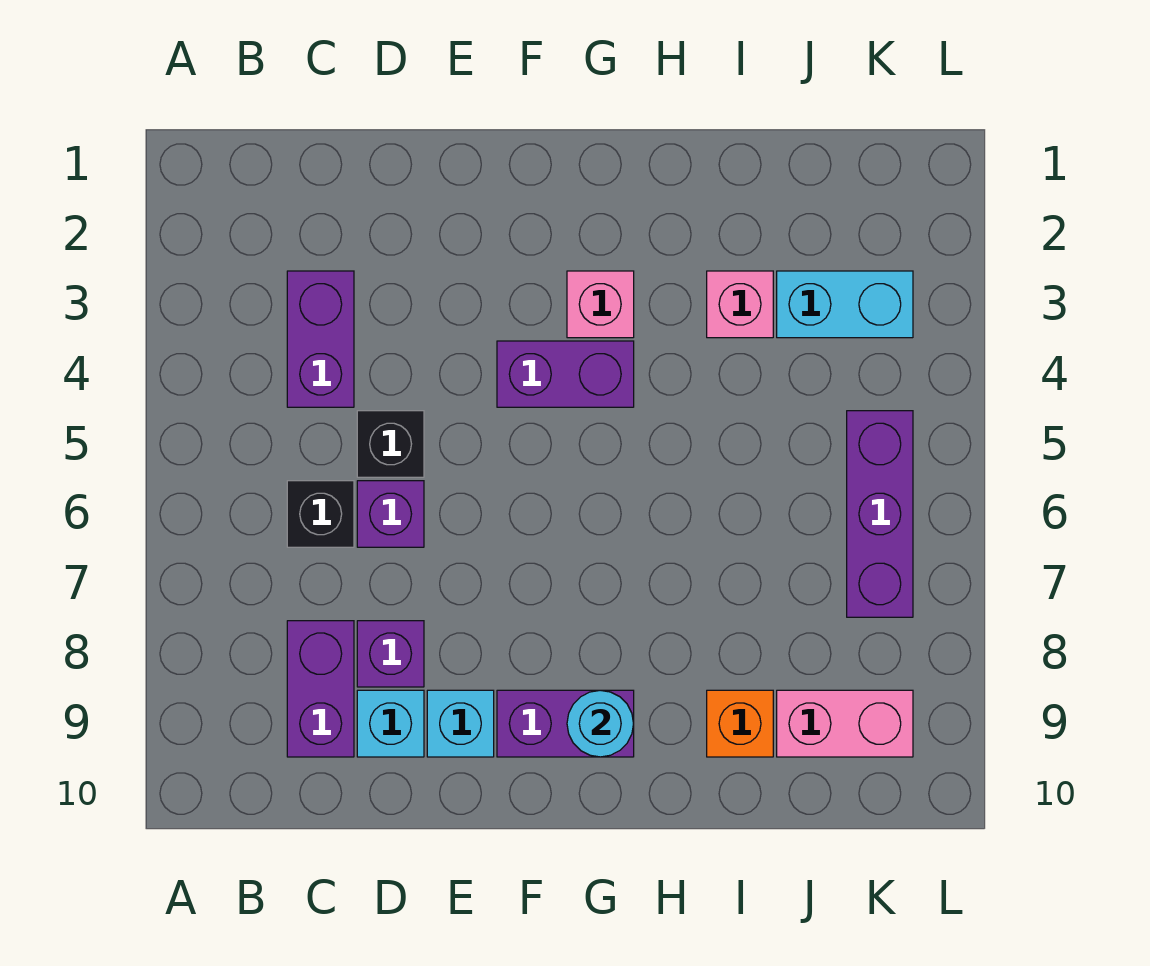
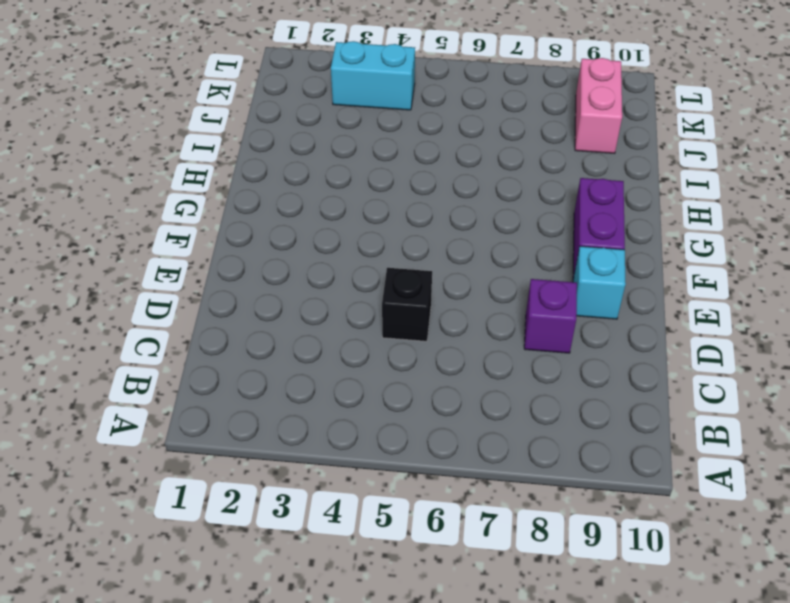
cyan 1x2 brick [331,41,415,110] -> cyan 1x2 brick turned to [777,271,913,338]
none -> purple 1x2 brick [287,271,354,407]
none -> black 1x1 brick [287,481,354,547]
none -> purple 1x2 brick [287,621,354,757]

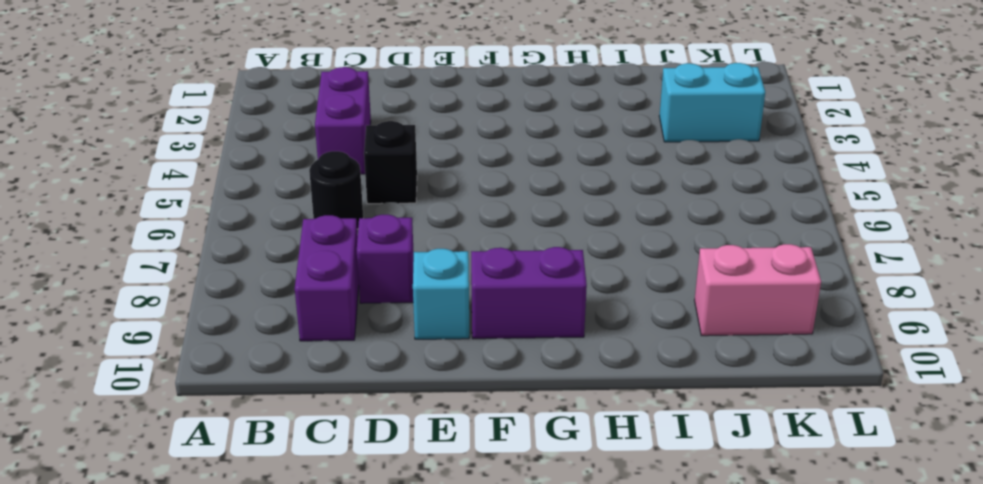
black 1x1 round brick [309,151,363,229] -> black 1x1 brick [287,481,354,547]
none -> purple 1x1 brick [357,481,424,547]
none -> cyan 1x1 brick [357,690,424,757]
none -> purple 1x2 brick [497,341,634,407]

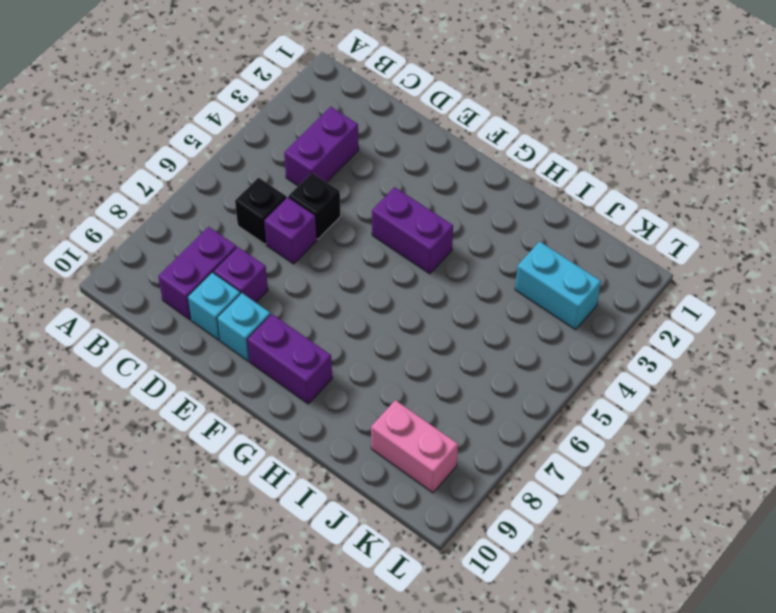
none -> pink 1x1 brick [567,271,634,338]
none -> pink 1x1 brick [707,271,773,338]
none -> orange 1x1 brick [707,690,773,757]

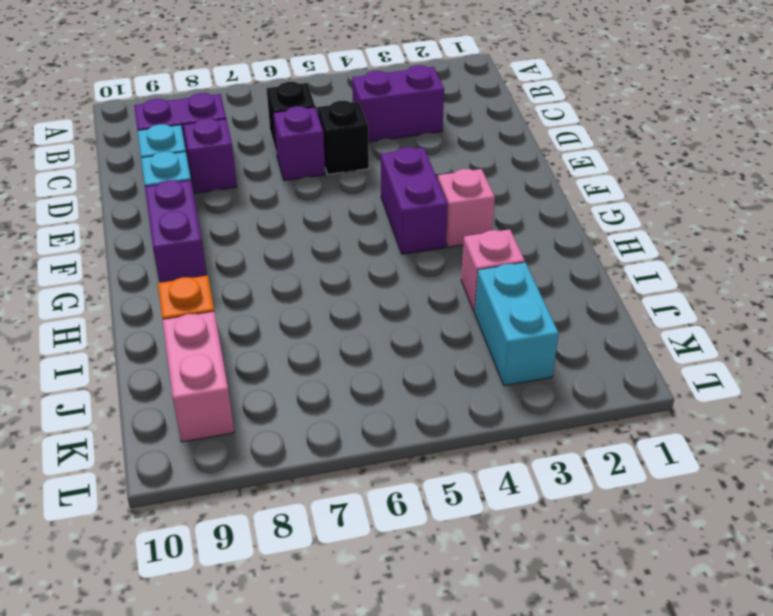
none -> purple 1x3 brick [847,411,913,617]
none -> cyan 1x1 round brick [567,690,634,757]

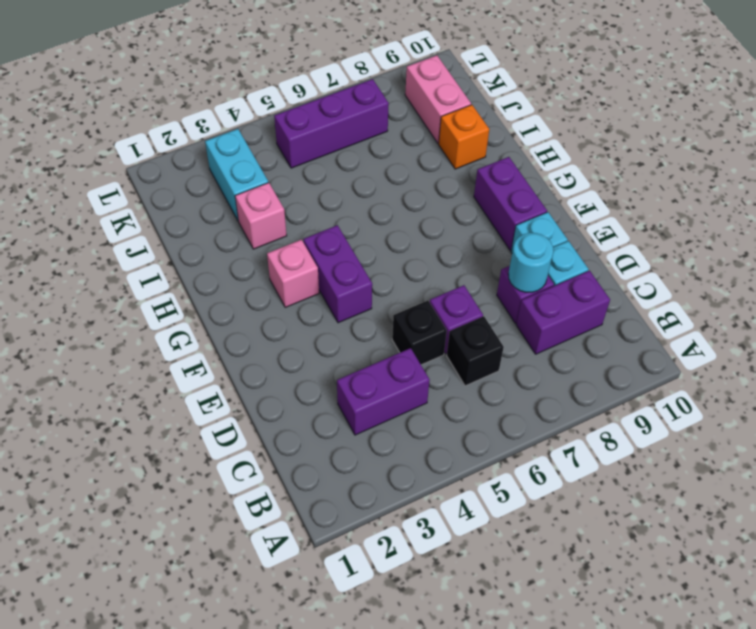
cyan 1x1 round brick [508,233,553,292] -> cyan 1x1 round brick moved to [567,690,634,757]

